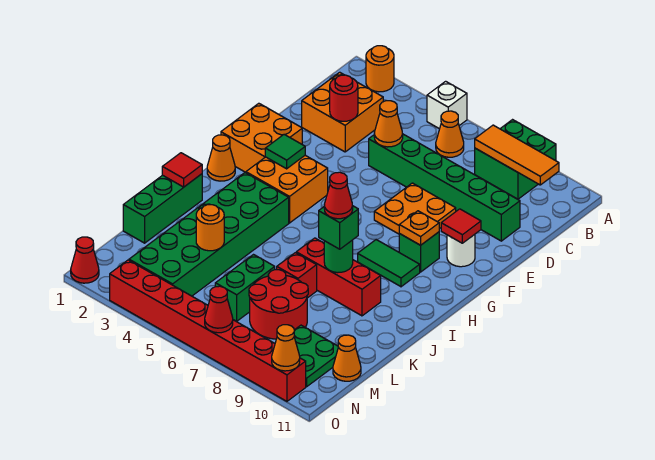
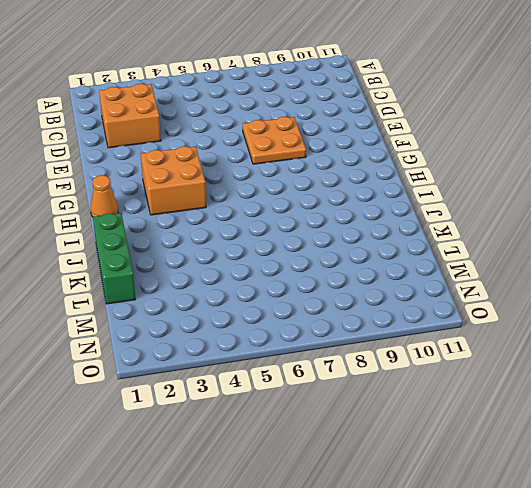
none -> orange 1x1 round brick [366,46,394,92]
none -> white 1x1 brick [427,81,467,129]
none -> green 2x2 brick [475,120,556,199]
none -> orange 1x1 cone [436,111,464,157]

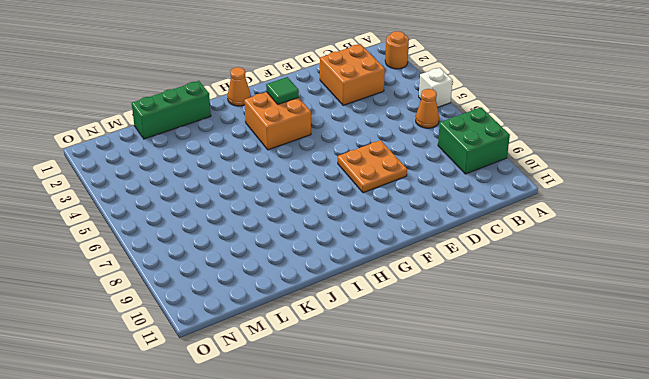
none -> green 1x6 brick [369,134,520,241]
none -> orange 2x2 brick [221,103,302,173]
none -> white 1x1 round brick [447,234,475,267]
none -> green 1x1 brick [399,232,439,272]

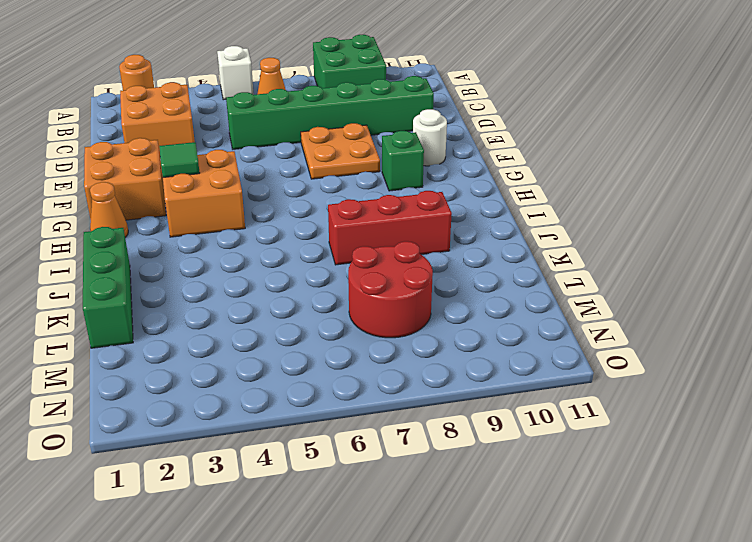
none -> green 1x2 tile [358,240,420,287]
none -> green 2x6 brick [129,173,289,296]
none -> red 1x1 brick [277,253,317,298]
none -> green 1x2 brick [215,255,275,321]

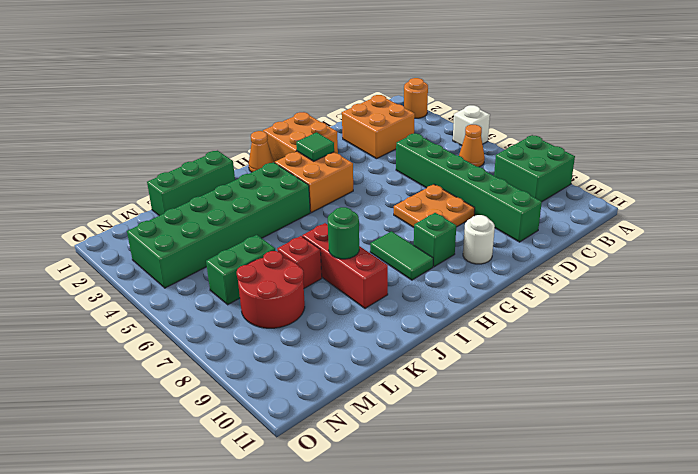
none -> green 2x2 plate [294,325,338,387]
none -> orange 1x1 cone [333,335,361,381]
none -> red 1x1 cone [71,237,99,283]
none -> red 1x8 brick [110,260,306,401]

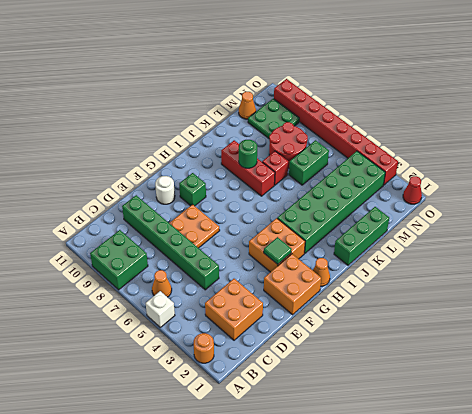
none -> green 1x2 tile [358,240,420,287]
none -> orange 1x3 tile [475,125,559,185]
none -> red 1x1 round brick [330,75,358,121]
none -> orange 1x1 cone [374,101,403,147]

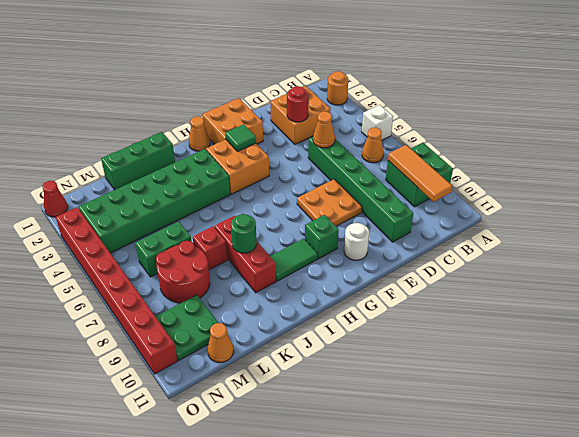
green 1x2 tile [270,239,318,281] -> green 1x2 tile turned to [358,240,420,287]
none -> red 1x1 tile [441,209,481,243]
none -> orange 1x1 plate [399,211,439,245]
none -> red 1x1 tile [162,153,202,187]
none -> orange 1x1 round brick [196,205,224,251]

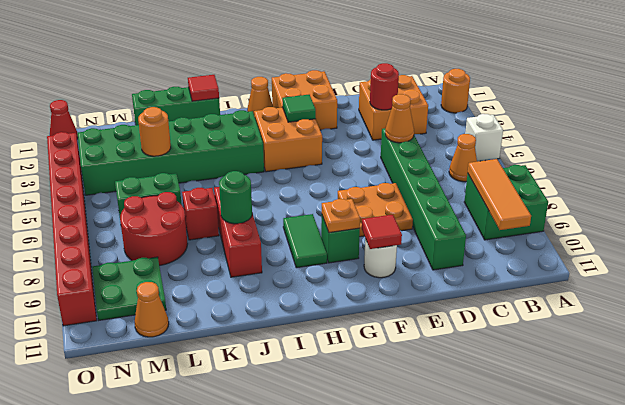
none -> red 1x1 cone [205,286,233,333]
none -> orange 1x1 cone [272,325,300,371]
none -> green 1x1 brick [319,206,358,249]
none -> red 1x1 cone [324,172,353,219]

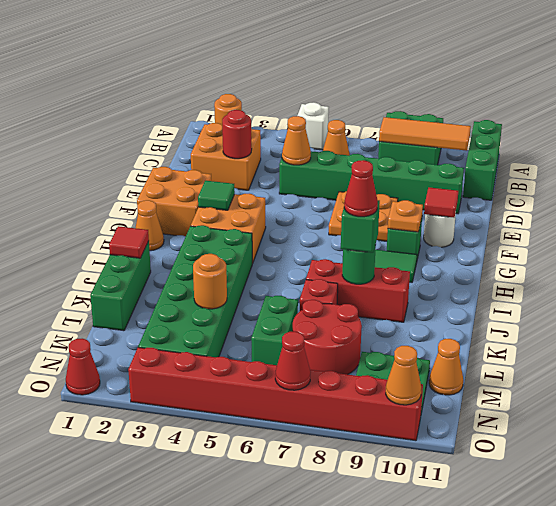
green 1x3 brick [463,120,502,200] -> none

